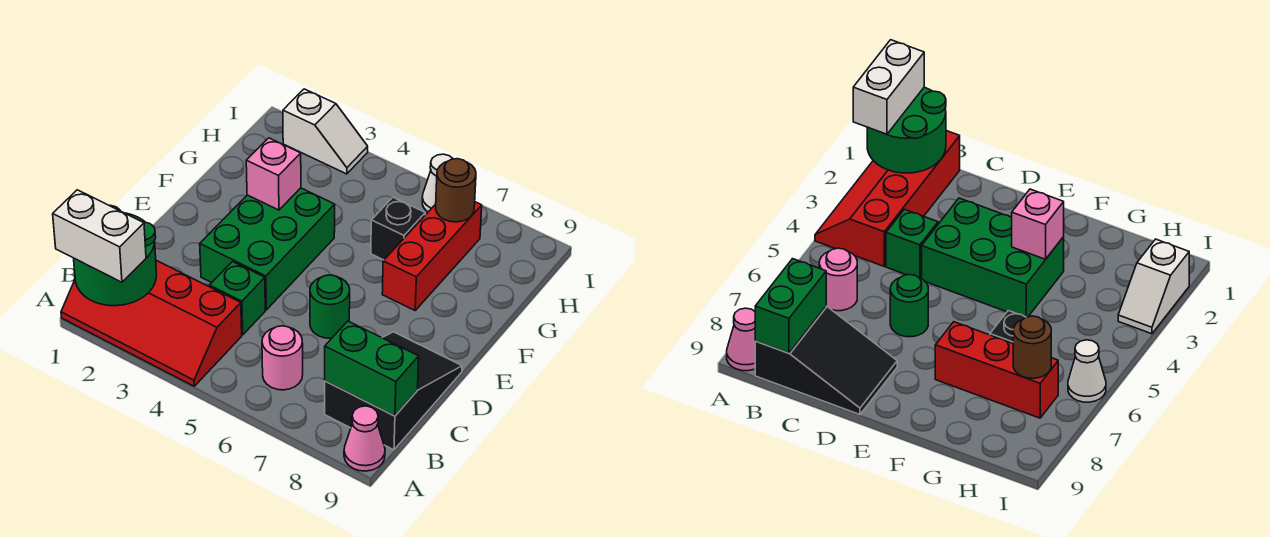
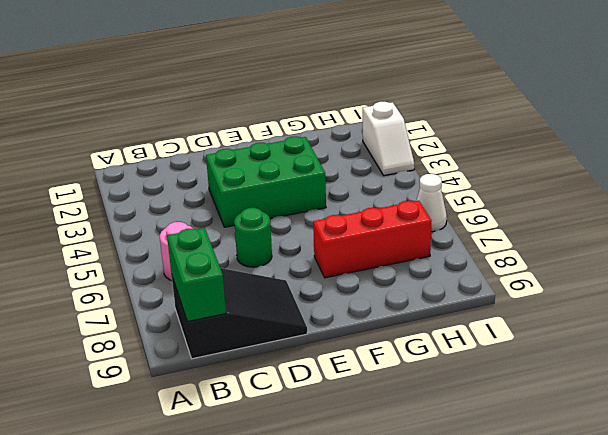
none -> red 2x4 slope [61,260,242,386]
none -> pink 1x1 cone [344,406,385,471]
none -> green 1x1 brick [209,262,265,335]

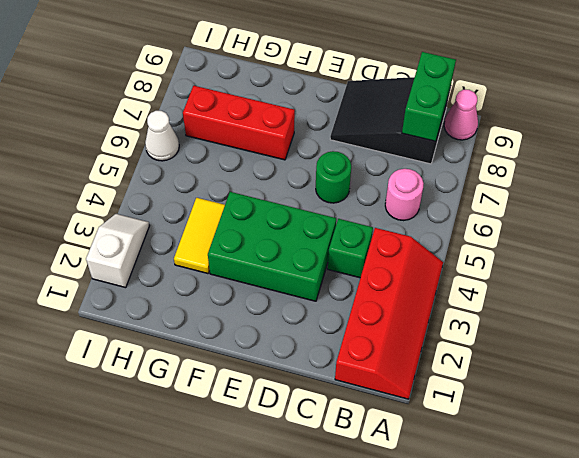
yellow 1x2 tile [174,198,225,274] -> none
none -> black 1x1 brick [371,197,425,260]
none -> green 2x2 round brick [74,205,157,306]
none -> pink 1x1 brick [246,138,301,210]

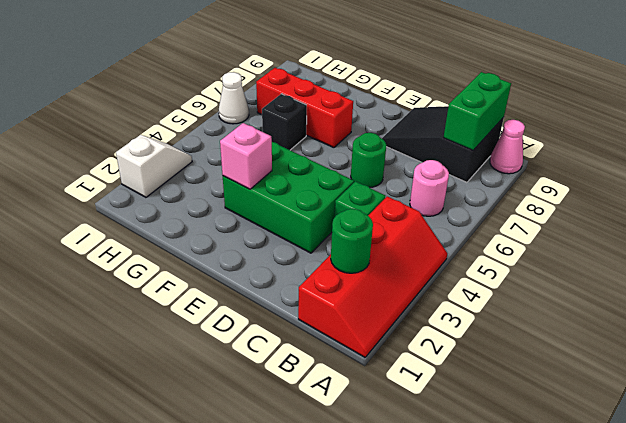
green 1x1 round brick [331,209,373,273] -> green 2x2 round brick [74,205,157,306]
none -> brown 1x1 round brick [436,159,476,222]
none -> white 1x2 brick [53,190,146,282]

